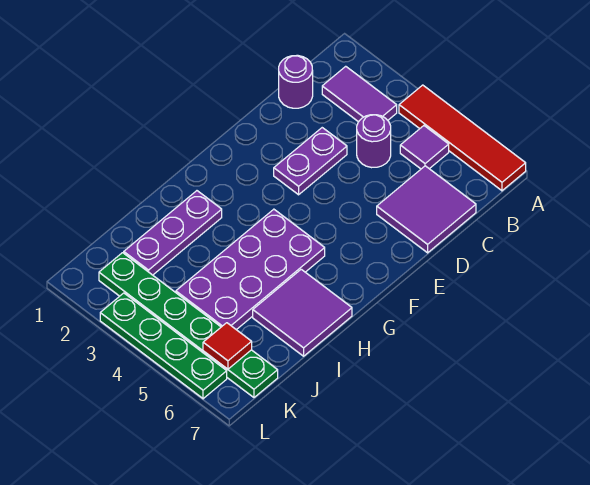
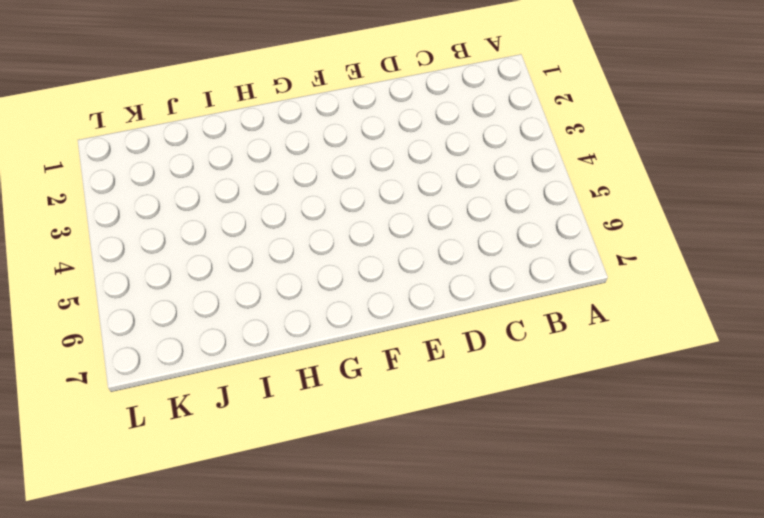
none -> red 1x4 tile [399,85,526,191]
none -> purple 1x2 tile [322,66,397,122]
none -> purple 1x1 tile [400,126,449,169]

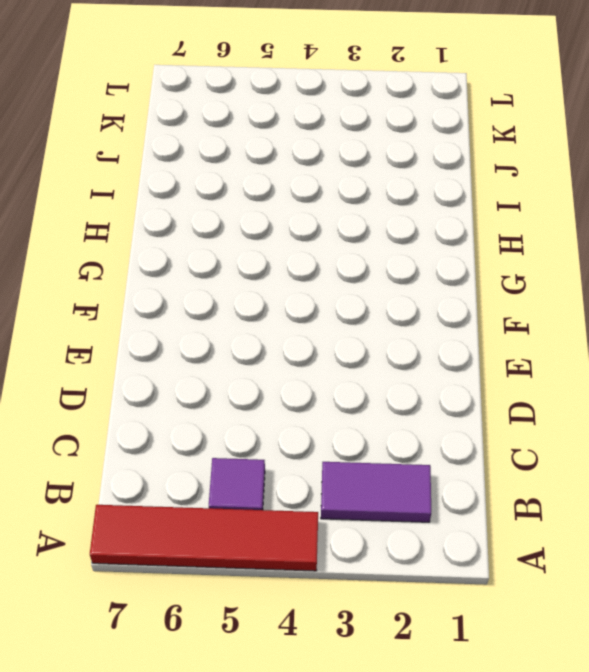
none -> purple 1x1 round brick [279,55,313,108]
none -> purple 1x1 round brick [357,115,391,168]
none -> purple 2x2 tile [377,166,476,253]

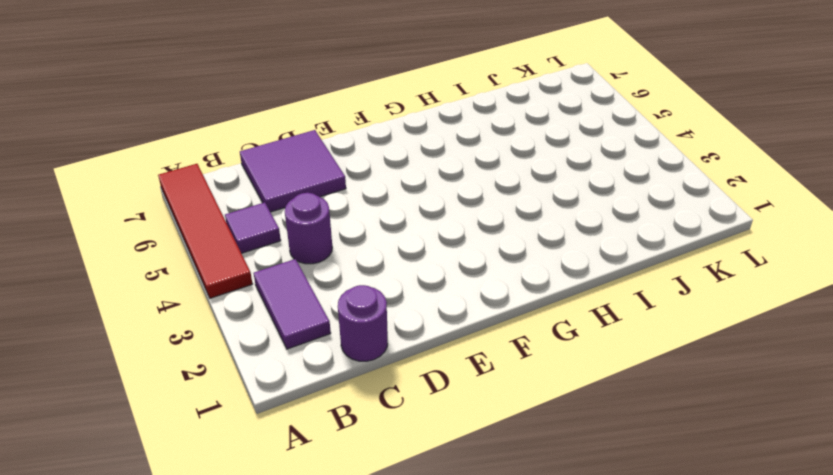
none -> purple 1x2 plate [274,128,347,195]
none -> purple 2x4 plate [176,209,325,330]
none -> purple 1x3 plate [124,191,222,275]

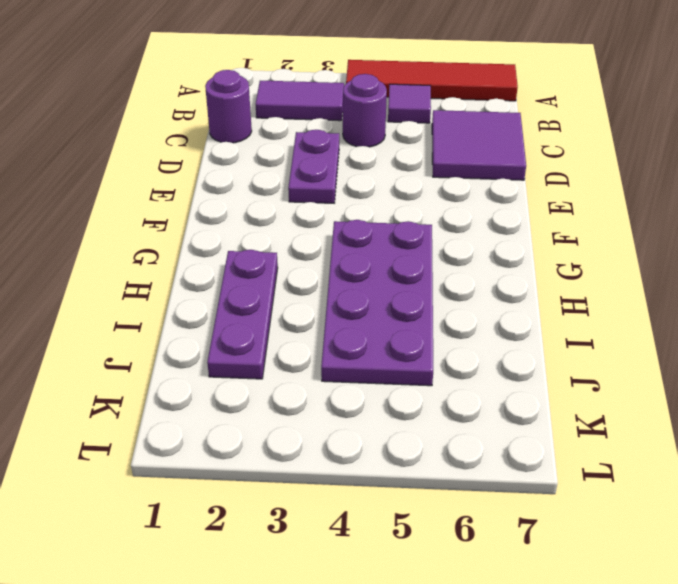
none -> purple 2x2 tile [253,269,352,356]
none -> green 1x6 plate [99,253,278,397]
none -> green 1x4 plate [100,293,227,399]

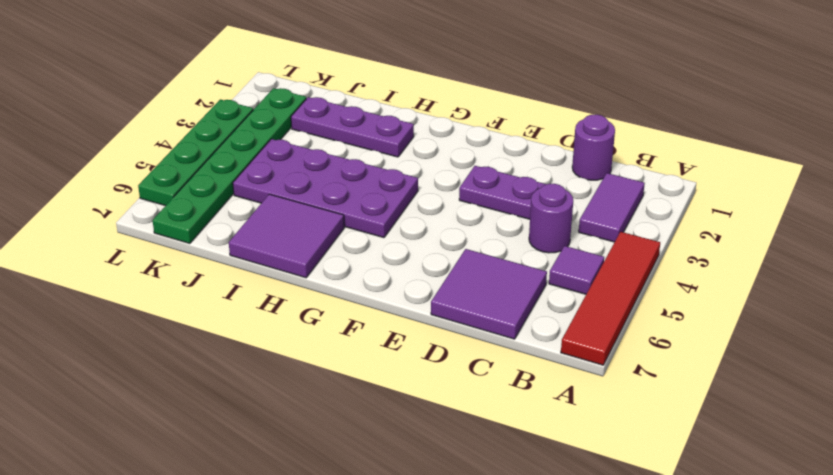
none -> red 1x1 tile [203,323,252,369]

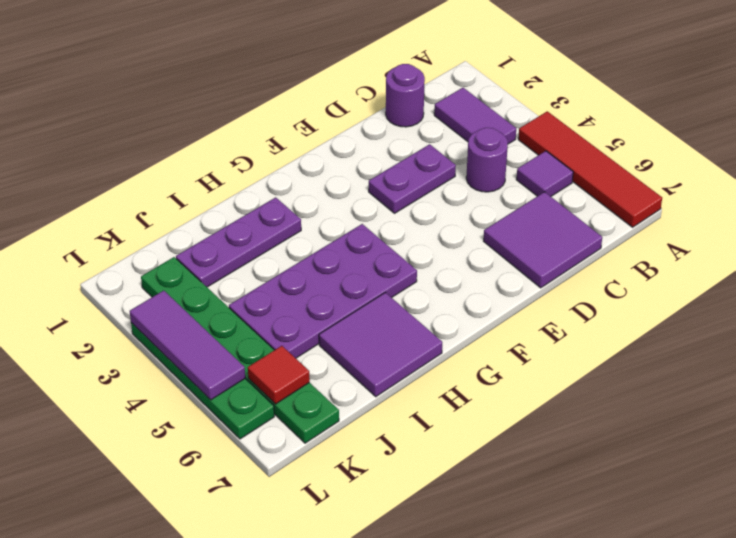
purple 1x3 tile [130,291,245,400] -> none

